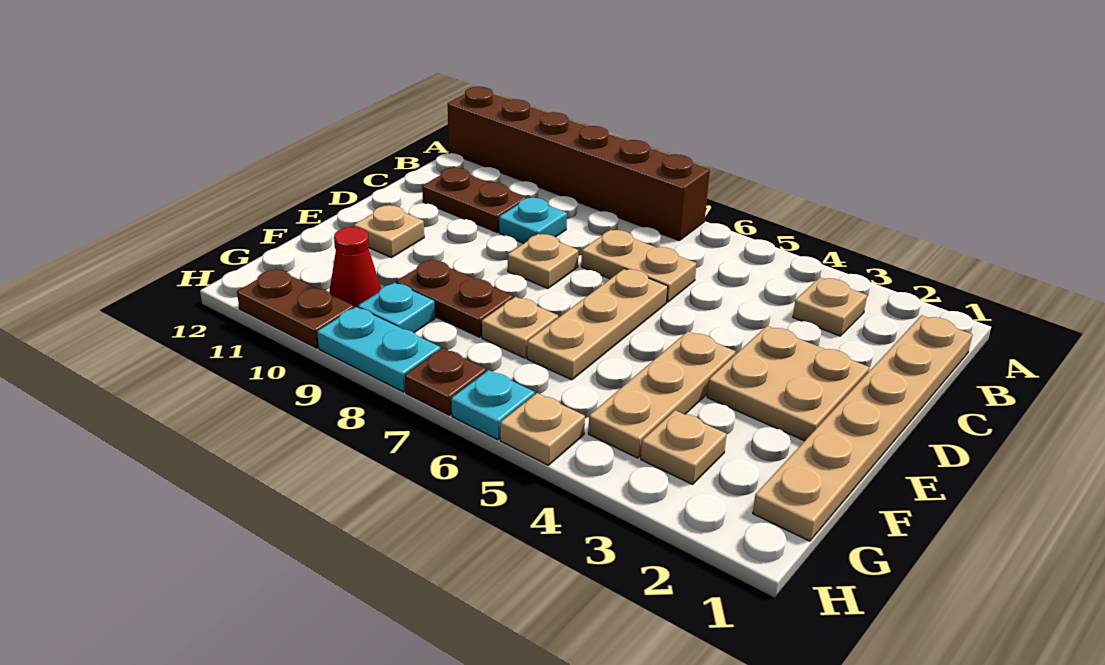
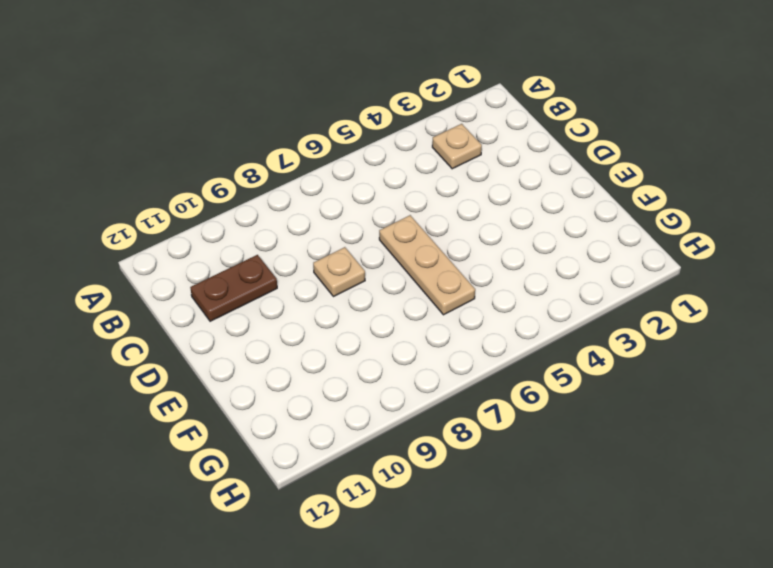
none -> brown 1x6 brick [448,87,710,240]
none -> tan 1x6 plate [753,315,972,541]
none -> tan 1x2 plate [581,230,697,302]

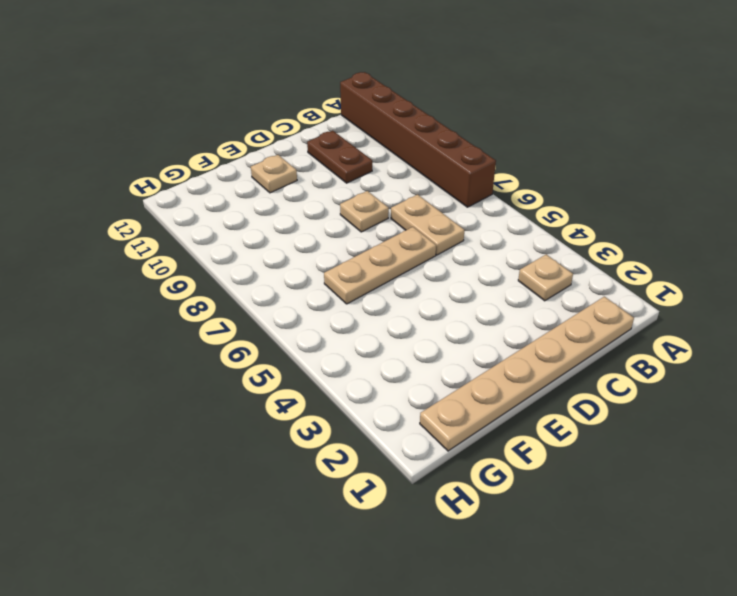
none -> cyan 1x1 plate [499,198,567,243]
none -> tan 2x2 plate [707,326,870,441]
none -> tan 1x3 plate [588,331,736,458]

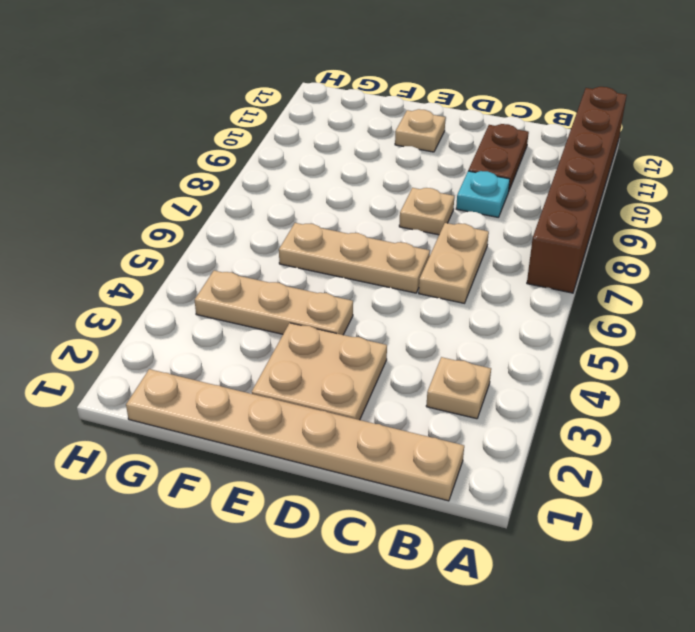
none -> tan 1x1 plate [482,297,558,358]
none -> brown 1x2 plate [396,260,513,337]
none -> tan 1x1 plate [641,410,727,484]

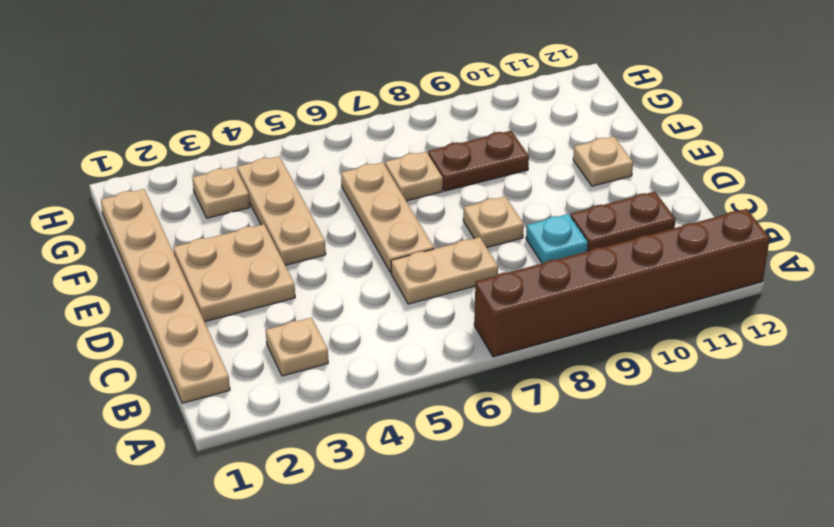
none -> cyan 1x1 plate [358,283,435,333]
none -> red 1x1 cone [329,227,381,308]
none -> tan 1x1 plate [500,393,585,465]

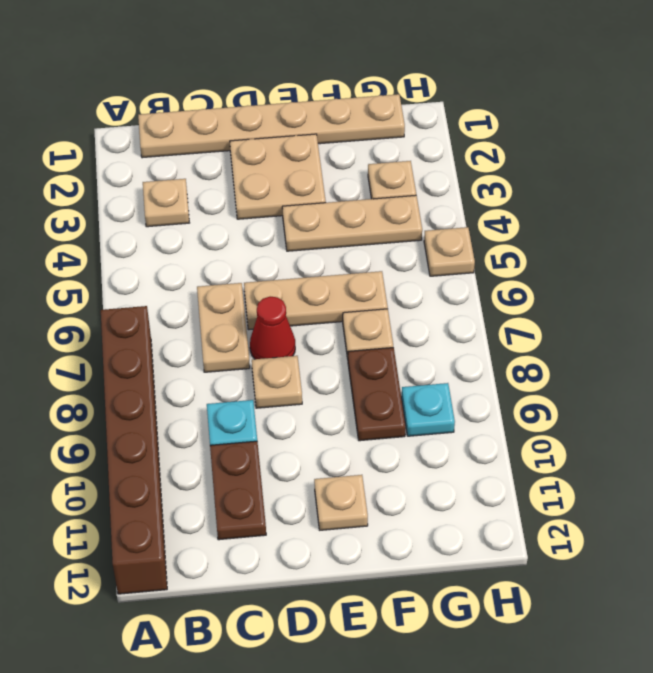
red 1x1 cone [250,297,295,359] -> red 1x1 cone moved to [329,227,381,308]
none -> cyan 1x1 plate [451,370,535,440]
none -> brown 1x1 plate [405,348,486,415]
none -> cyan 1x2 plate [317,307,440,392]

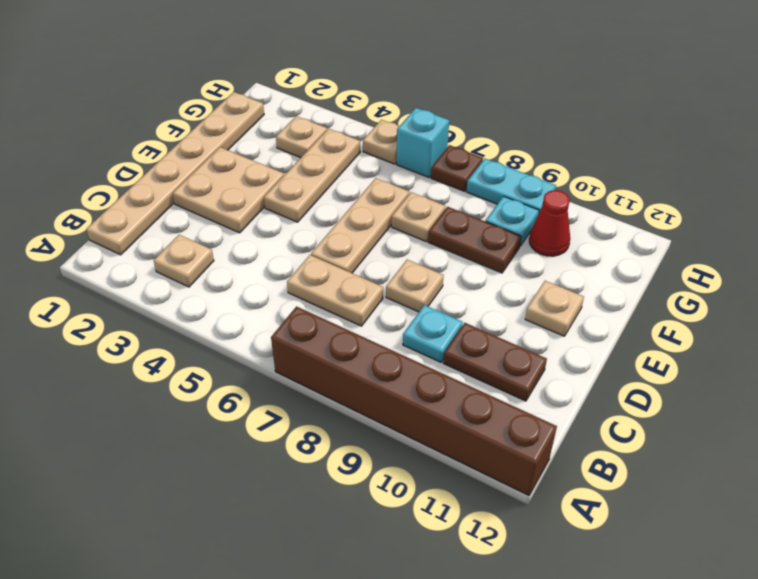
cyan 1x1 brick [397,108,449,177] -> cyan 1x1 plate [451,370,535,440]
none -> brown 1x2 plate [237,269,354,348]

